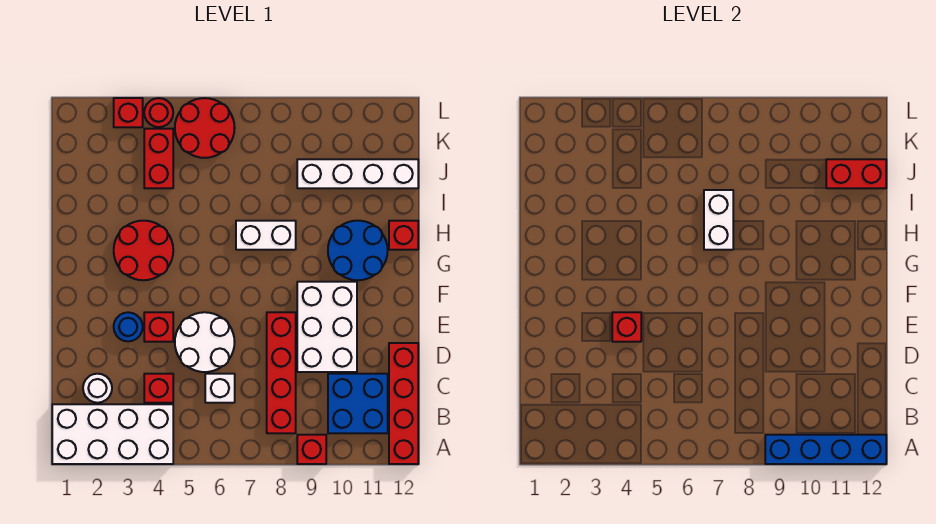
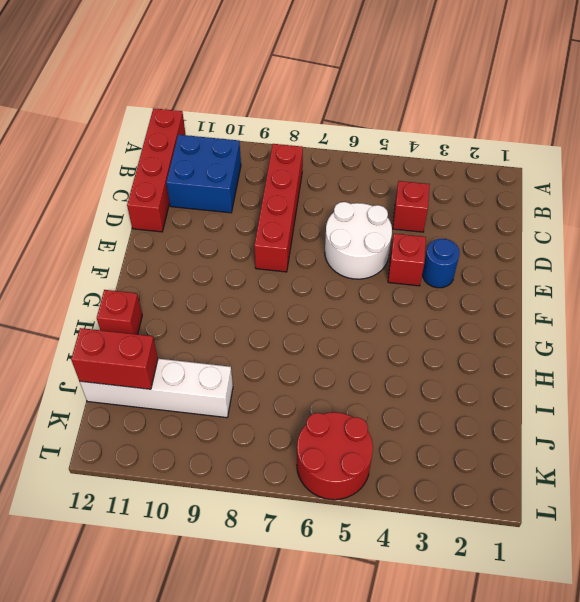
none -> white 2x4 brick [52,404,173,464]
none -> red 1x1 brick [297,435,326,464]
none -> white 1x1 round brick [83,374,112,403]

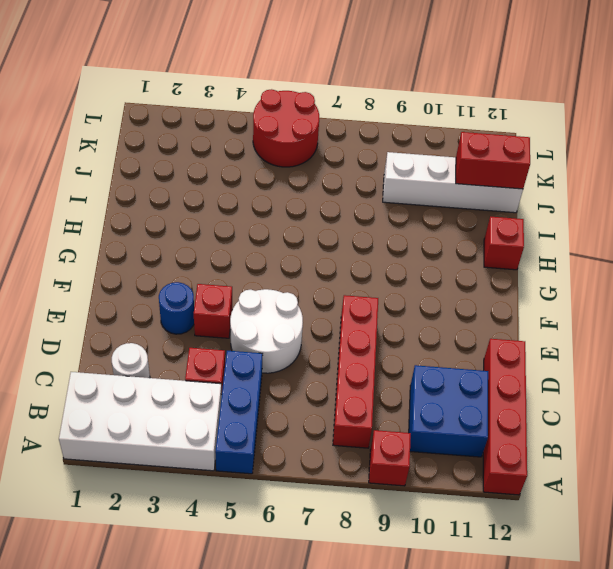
blue 1x3 brick [215,351,263,474] -> none
none -> white 1x1 brick [205,374,235,403]
none -> white 2x3 brick [297,282,357,372]
none -> red 2x2 round brick [114,221,173,280]

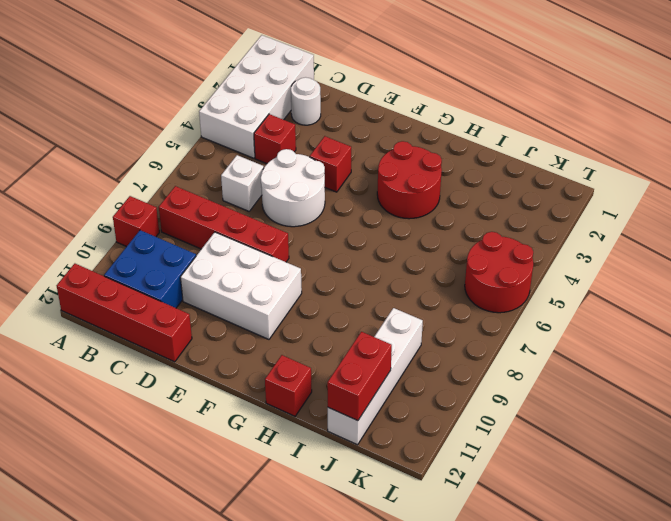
none -> blue 1x1 round brick [114,312,143,341]
none -> blue 2x2 round brick [328,221,388,280]
none -> white 1x2 brick [236,221,296,250]

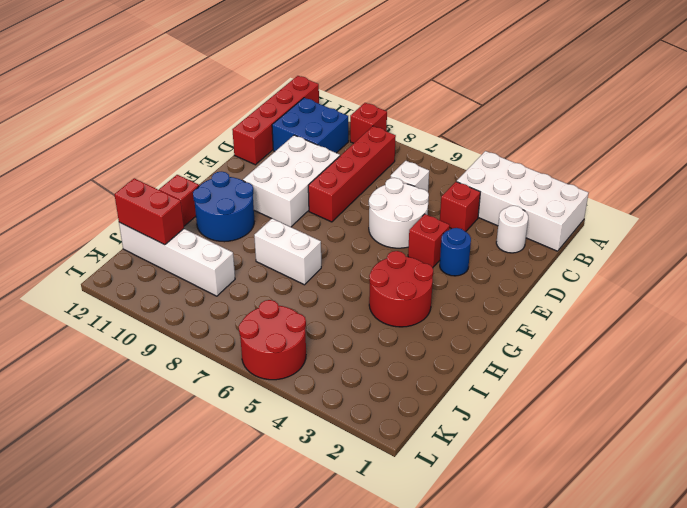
none -> red 1x2 brick [144,129,173,188]
none -> red 1x1 brick [114,98,143,127]
none -> red 1x1 round brick [144,98,173,127]

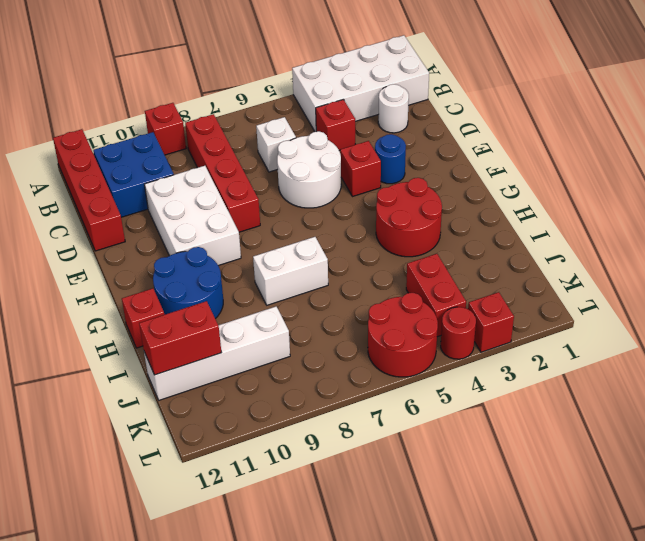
none -> blue 1x4 brick [765,435,886,464]
none -> red 1x1 brick [612,312,641,342]
none -> white 1x2 brick [704,190,733,250]

